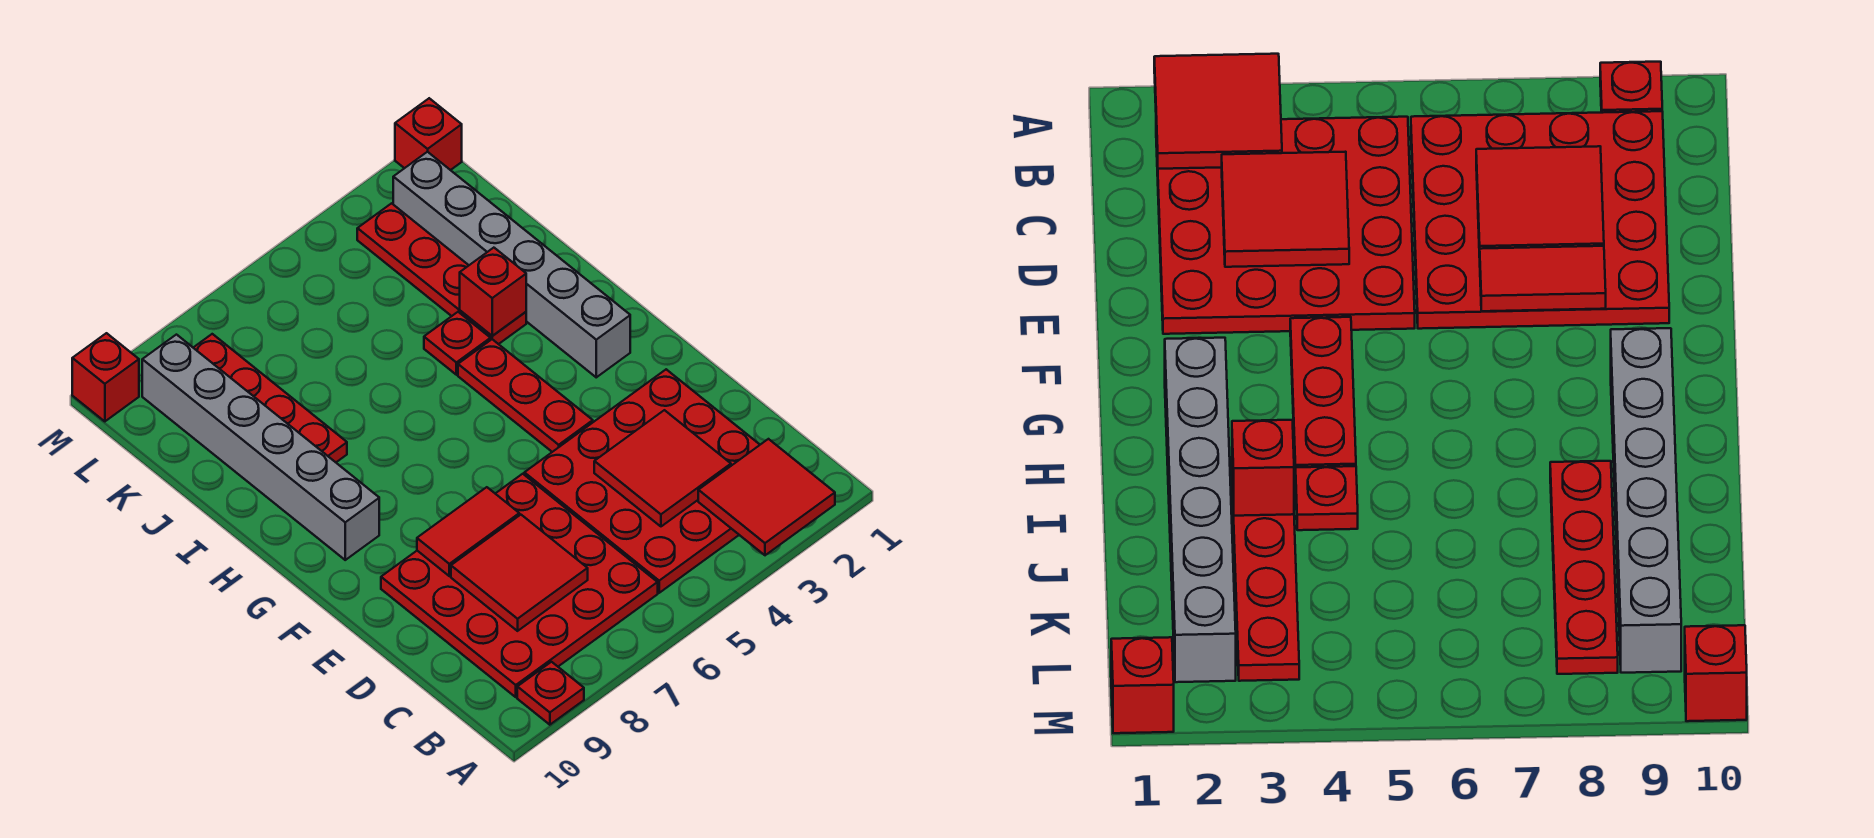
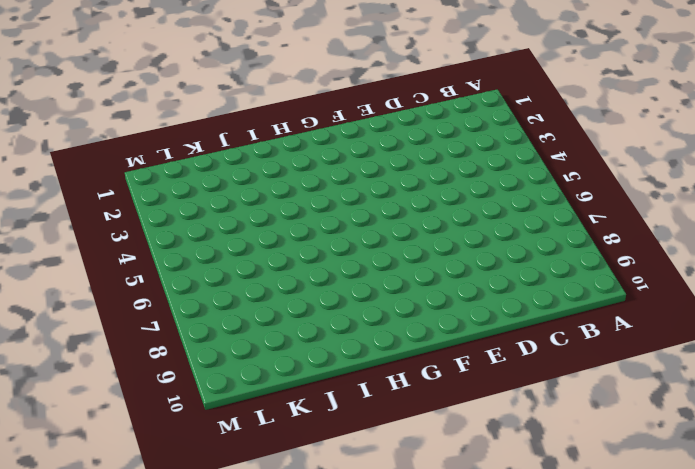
none -> red 1x1 plate [517,662,584,725]
none -> red 4x4 plate [524,369,760,593]
none -> red 4x4 plate [381,474,658,697]

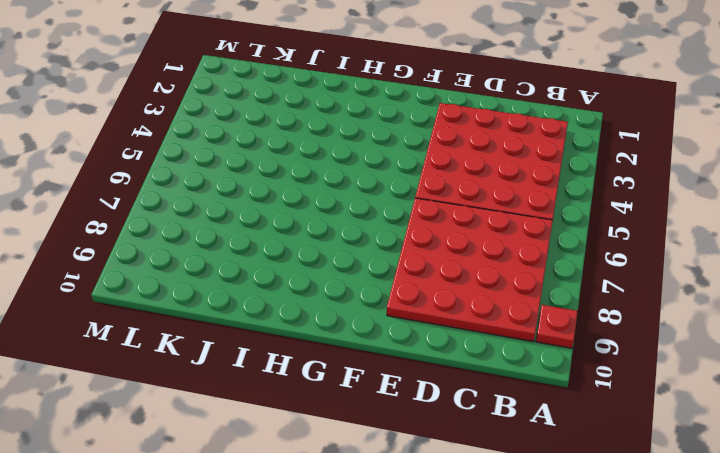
none -> red 1x3 plate [458,339,593,452]
none -> grey 1x6 brick [393,152,630,377]
none -> grey 1x6 brick [142,335,379,560]

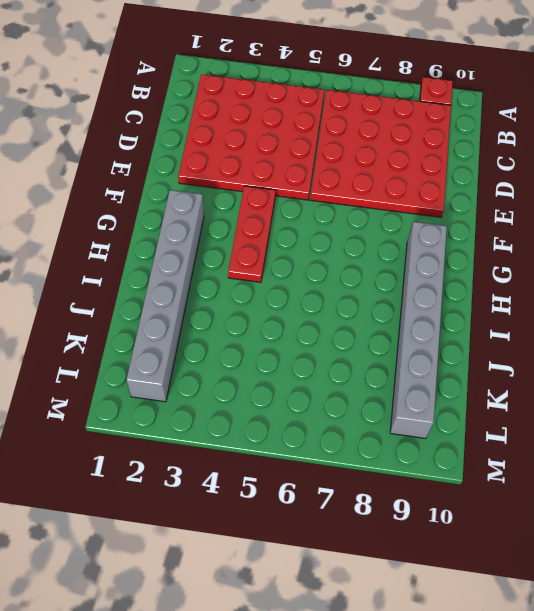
none -> red 1x4 plate [357,203,526,344]
none -> red 1x1 plate [424,312,491,375]
none -> red 1x4 plate [193,334,347,462]

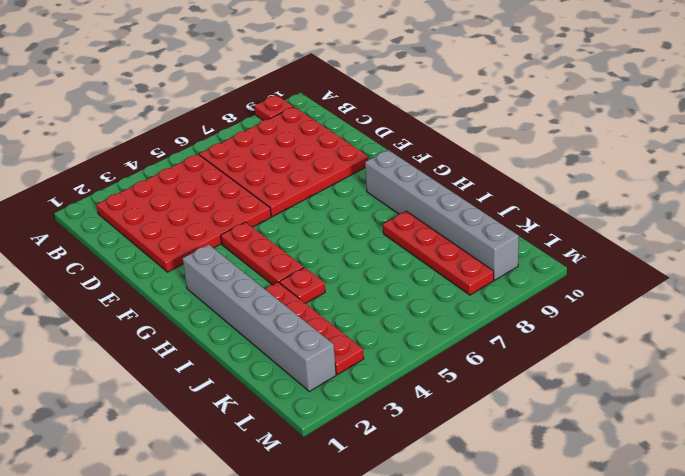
none -> red 1x1 brick [395,98,462,170]
none -> red 1x1 brick [72,333,139,421]
none -> red 2x2 tile [698,439,835,555]

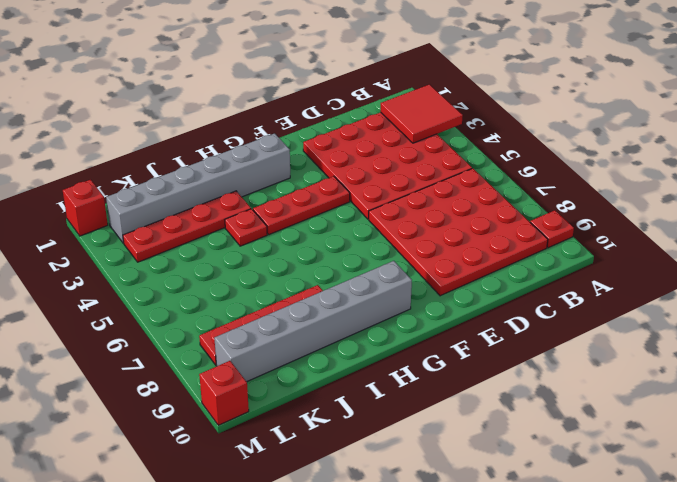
none -> red 2x2 tile [594,410,731,526]
none -> red 2x2 tile [451,515,588,631]
none -> red 1x2 tile [417,487,519,576]

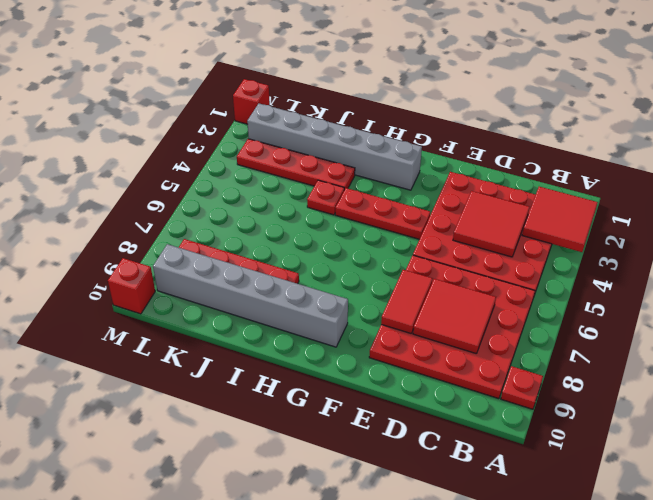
none -> red 1x1 brick [460,248,526,336]

